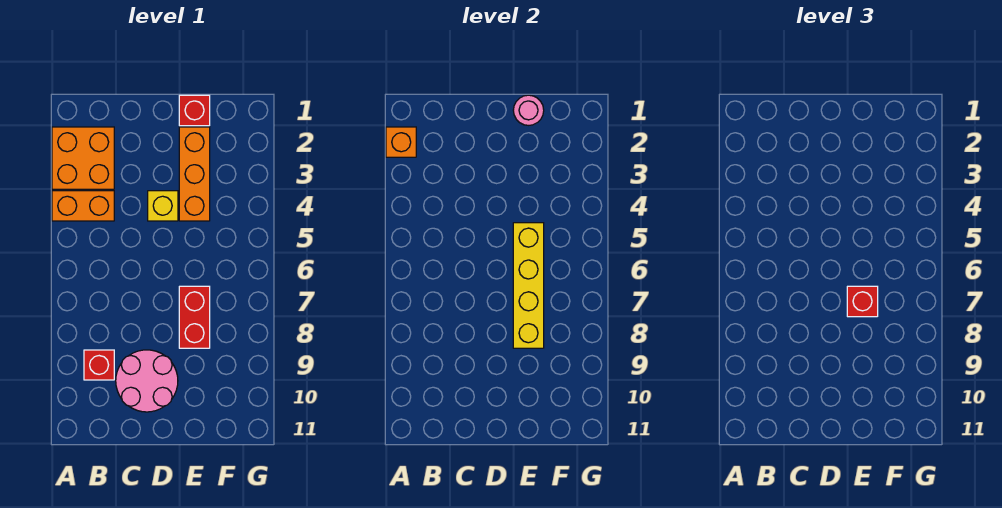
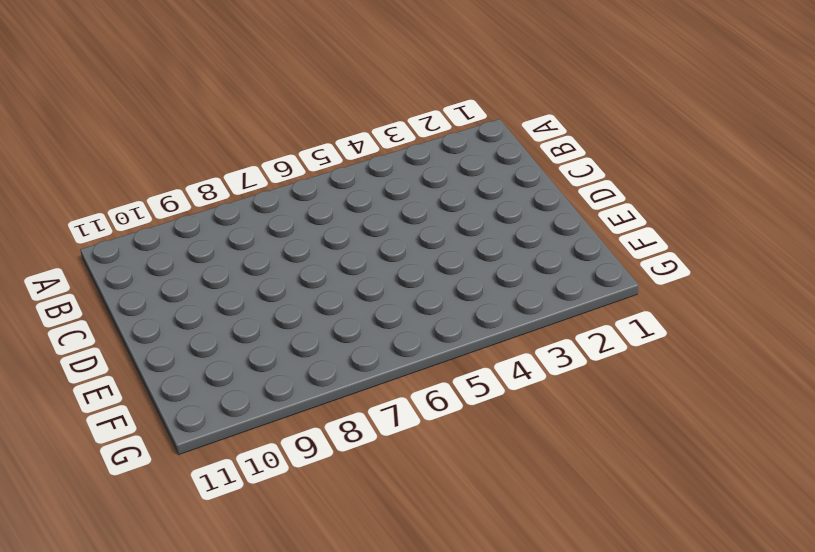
none -> orange 2x2 brick [52,127,114,189]
none -> orange 1x2 brick [52,191,114,221]
none -> red 1x1 brick [84,350,114,380]

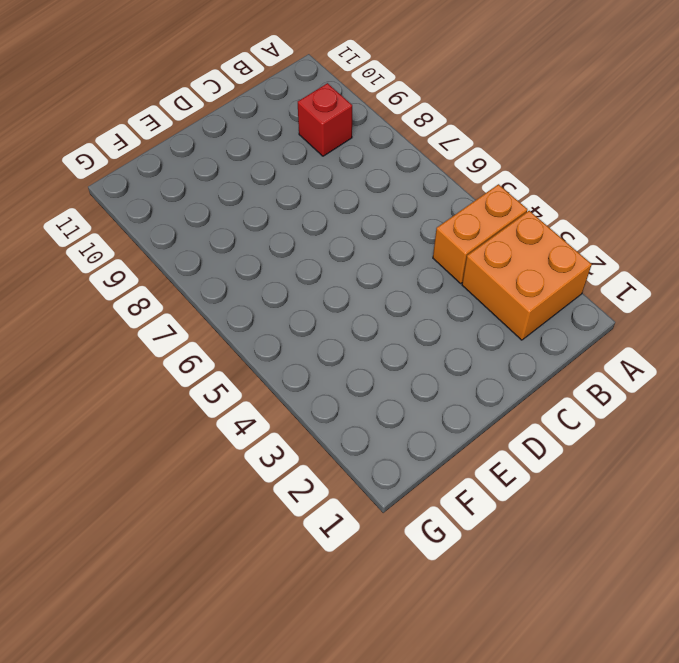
none -> pink 2x2 round brick [116,350,178,412]
none -> yellow 1x1 brick [148,191,178,221]
none -> red 1x1 brick [179,95,210,126]

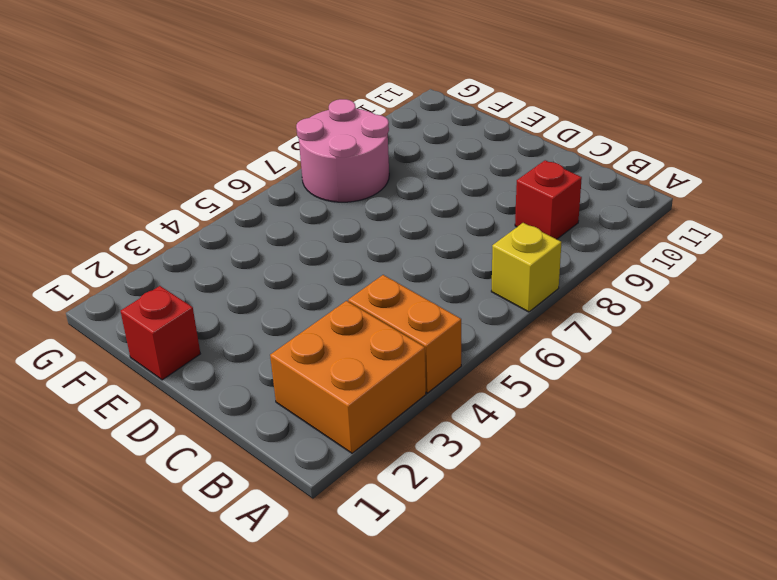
yellow 1x1 brick [491,223,562,312] -> yellow 1x1 brick moved to [148,191,178,221]
pink 2x2 round brick [296,99,389,202] -> pink 2x2 round brick moved to [116,350,178,412]
none -> orange 1x3 brick [179,127,210,221]
none -> red 1x2 brick [179,286,210,348]
none -> orange 1x1 brick [386,127,416,157]

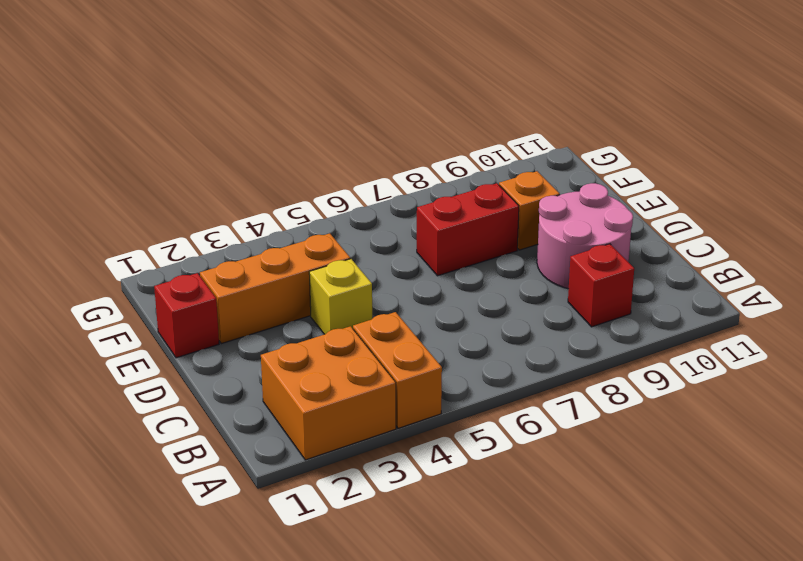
orange 1x1 brick [499,171,560,250] -> orange 1x1 brick moved to [386,127,416,157]
none -> pink 1x1 round brick [513,95,544,125]
none -> yellow 1x4 brick [513,223,544,348]
none -> red 1x1 brick [847,286,878,317]

